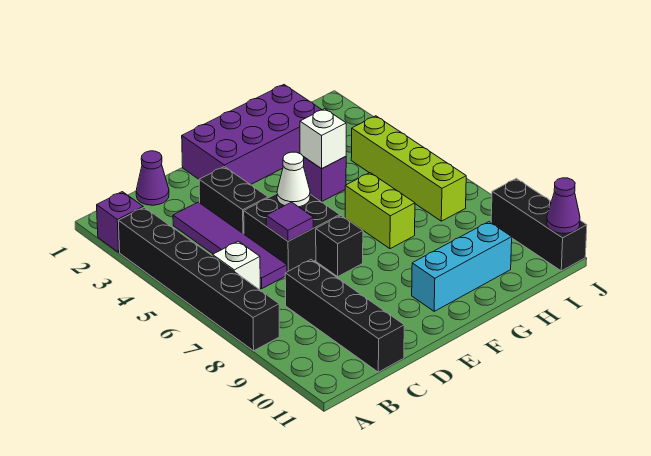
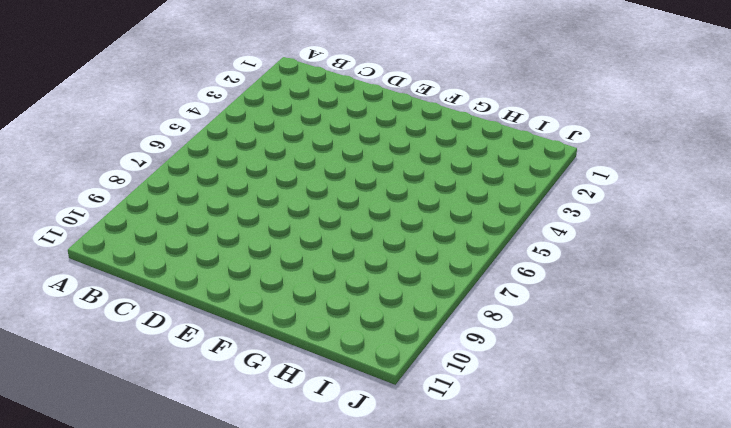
none -> purple 1x1 brick [97,192,143,252]
none -> black 1x6 brick [119,207,279,351]
none -> white 1x1 brick [213,241,260,290]

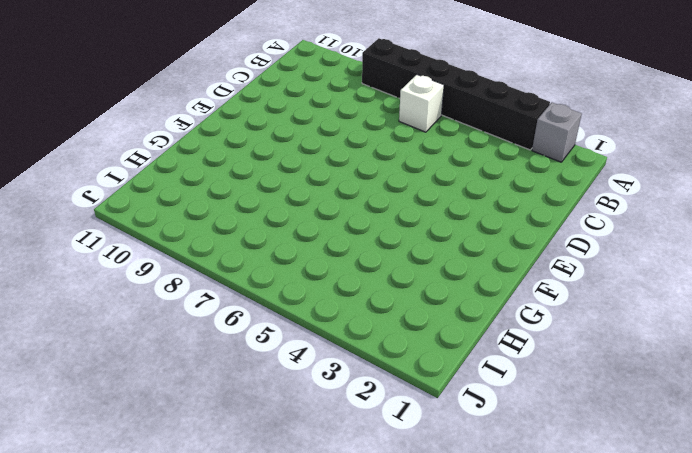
grey 1x1 brick [532,103,582,162] -> purple 1x1 brick [97,192,143,252]
none -> purple 1x1 cone [136,151,169,205]
none -> purple 1x4 tile [173,202,287,289]
none -> black 1x4 brick [285,260,404,372]

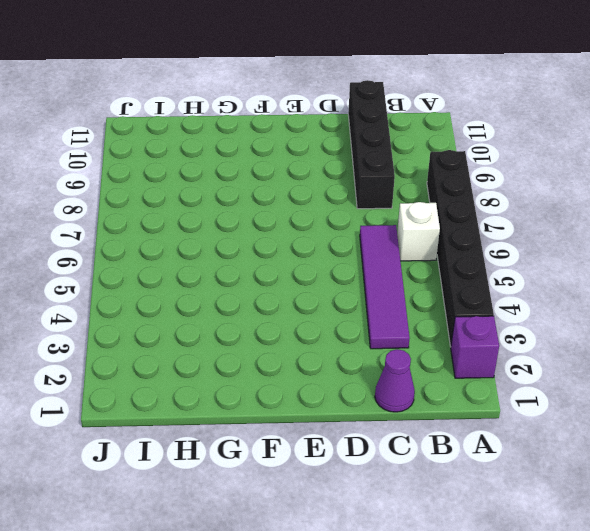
none -> black 1x2 brick [199,167,268,234]
none -> black 2x2 brick [244,194,340,272]
none -> purple 2x4 brick [182,85,322,185]

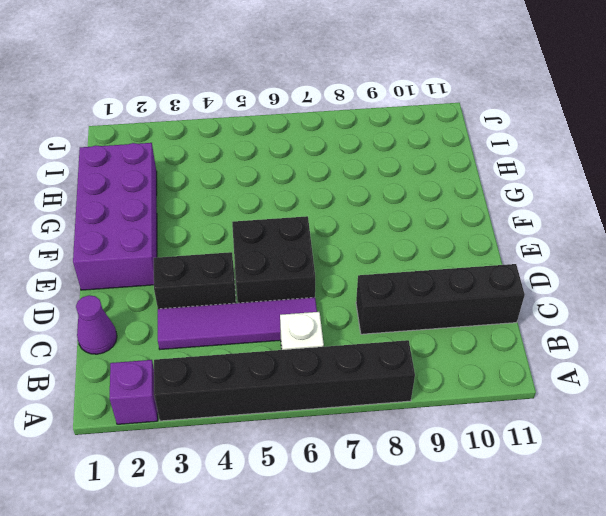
none -> black 1x1 brick [316,216,363,276]
none -> cyan 1x3 brick [412,222,512,311]
none -> purple 1x1 brick [303,157,346,202]

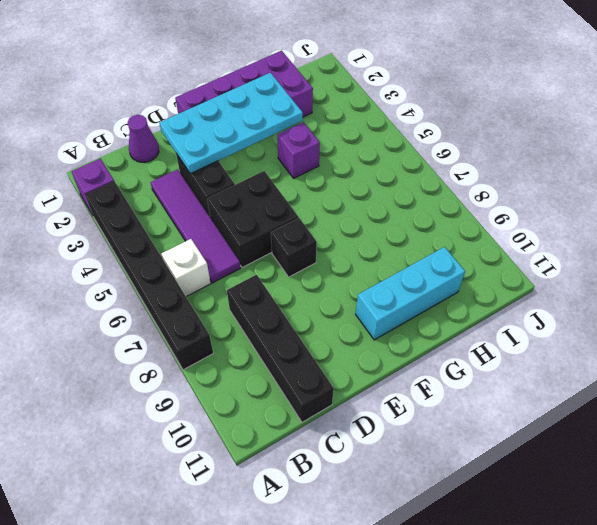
cyan 2x4 plate [159,73,303,174] -> none
none -> lime 1x2 brick [345,173,415,249]
none -> lime 1x4 brick [351,116,466,221]
none -> black 1x3 brick [491,179,587,271]

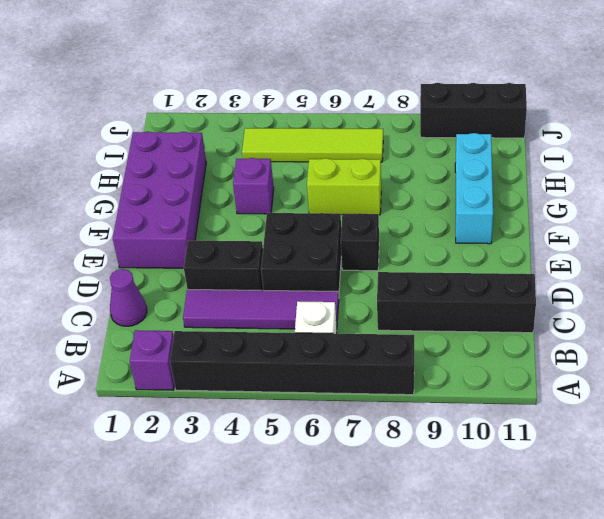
lime 1x4 tile [242,128,383,162] -> lime 1x4 brick [351,116,466,221]
none -> purple 1x1 tile [266,202,313,241]
none -> white 1x1 cone [277,152,310,207]
none -> white 1x1 brick [300,109,346,169]

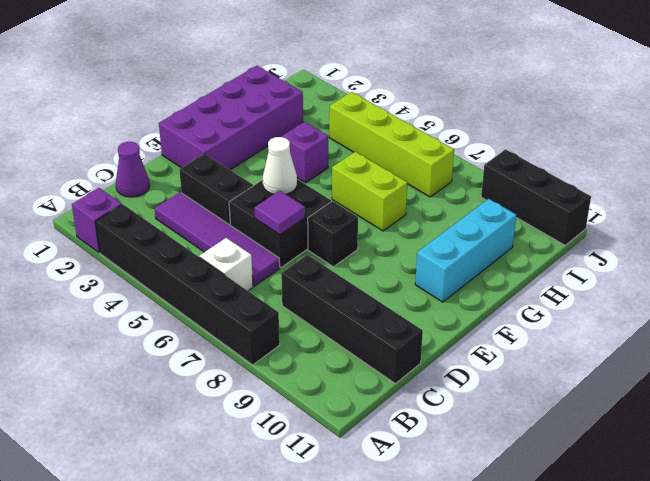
none -> white 1x1 brick [300,109,346,169]
none -> purple 1x1 cone [547,178,580,234]

